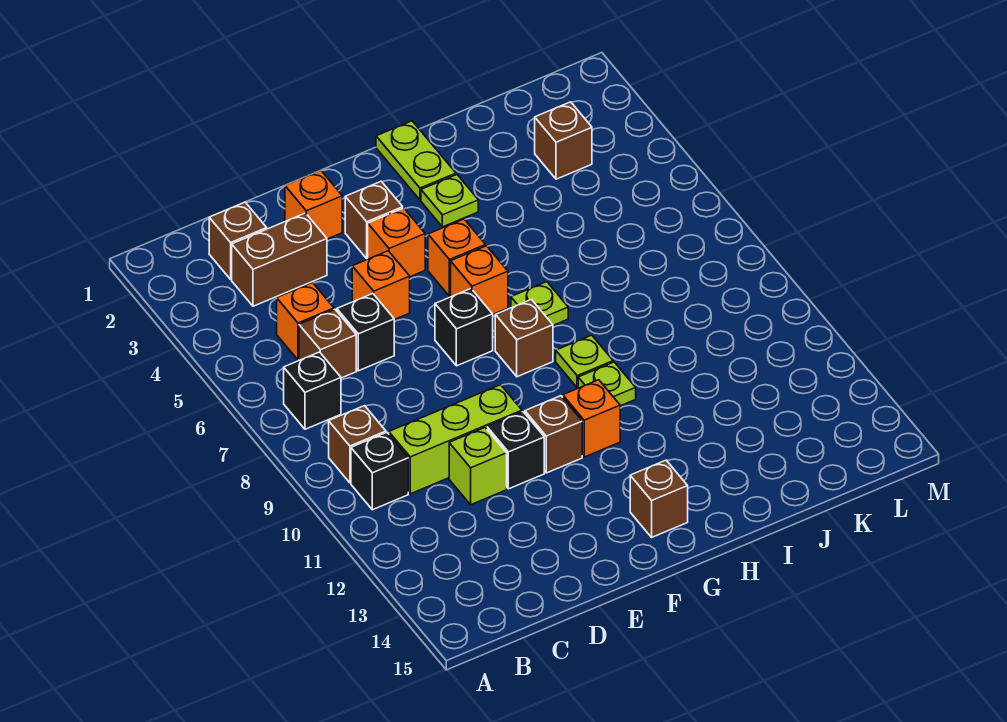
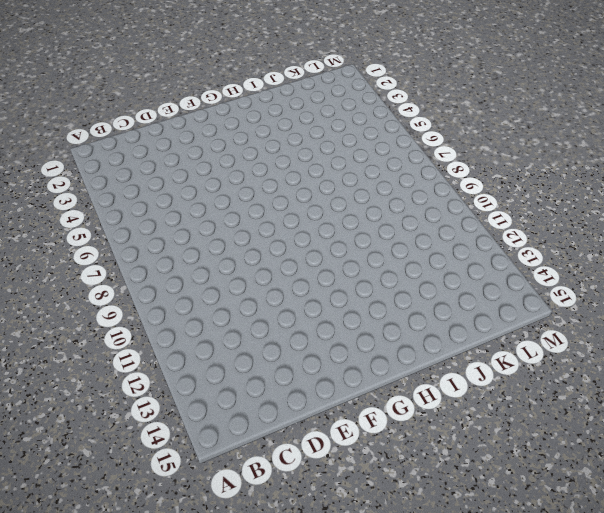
none -> black 1x1 brick [284,352,341,429]
none -> brown 1x1 brick [329,406,386,483]
none -> black 1x1 brick [351,433,408,510]

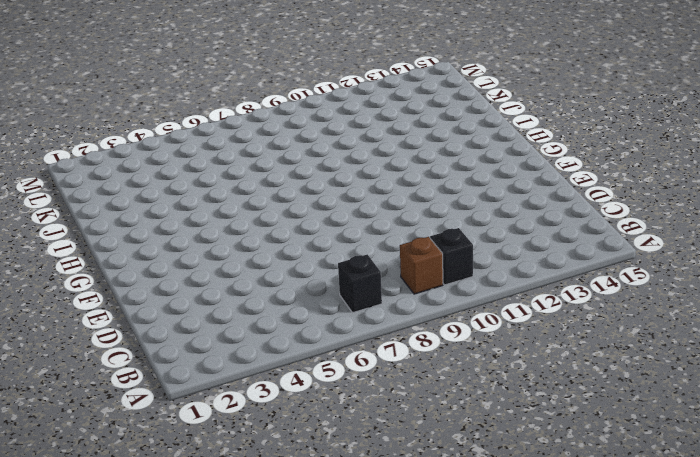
none -> brown 1x1 brick [209,202,267,279]
none -> brown 1x2 brick [232,213,327,306]
none -> orange 1x1 brick [277,283,334,360]

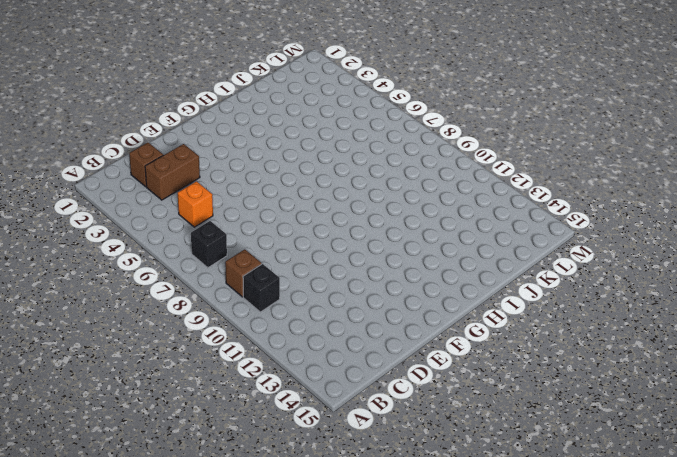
none -> brown 1x1 brick [299,309,356,378]
none -> lime 1x3 brick [389,385,522,494]
none -> black 1x1 brick [337,294,394,371]

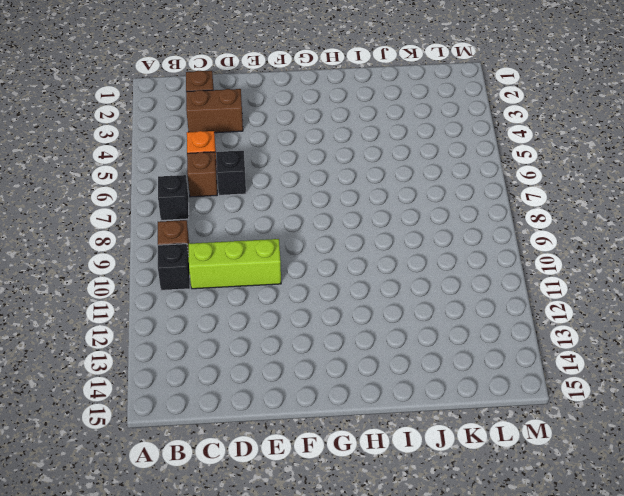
none -> lime 1x1 brick [449,428,507,505]
none -> orange 1x1 brick [285,170,342,239]
none -> orange 1x1 brick [352,251,410,320]

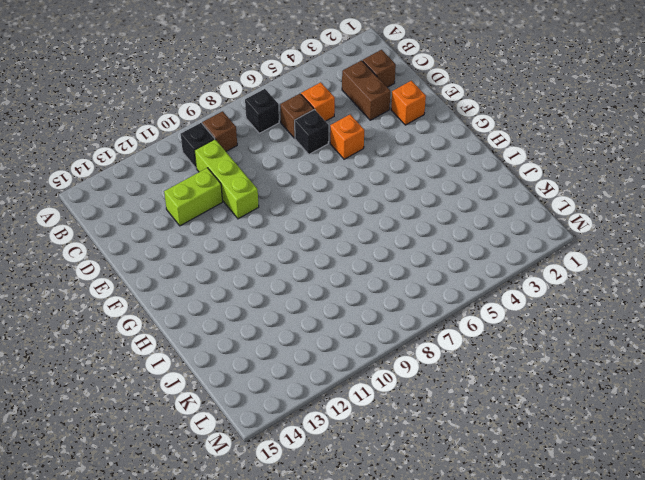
lime 1x2 brick [164,168,223,226] -> lime 1x1 brick [449,428,507,505]
none -> black 1x1 brick [487,412,544,489]
none -> brown 1x1 brick [345,181,403,258]
none -> orange 1x1 brick [368,208,425,277]

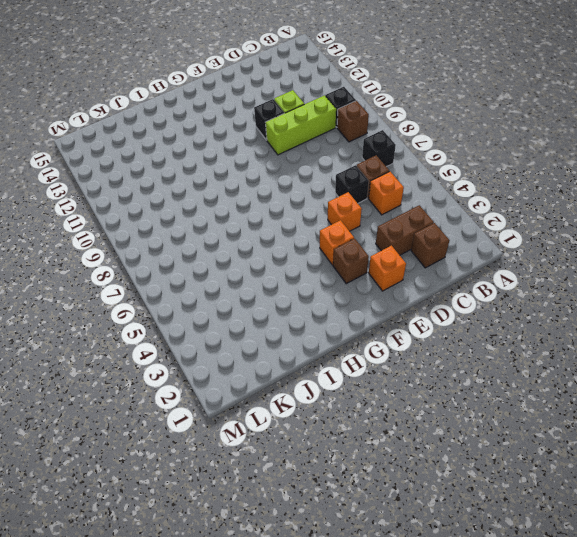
none -> black 1x1 brick [435,289,493,366]
none -> brown 1x1 brick [525,396,582,473]
none -> orange 1x1 brick [428,219,486,296]

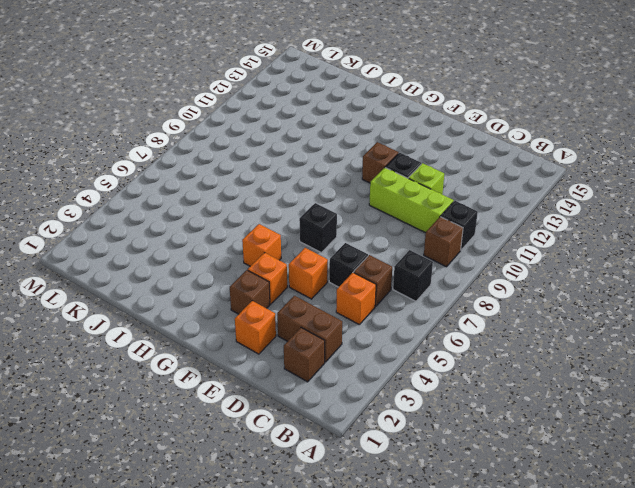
none -> orange 1x1 brick [451,246,508,314]
none -> brown 1x1 brick [495,299,553,377]
none -> orange 1x1 brick [563,380,620,457]

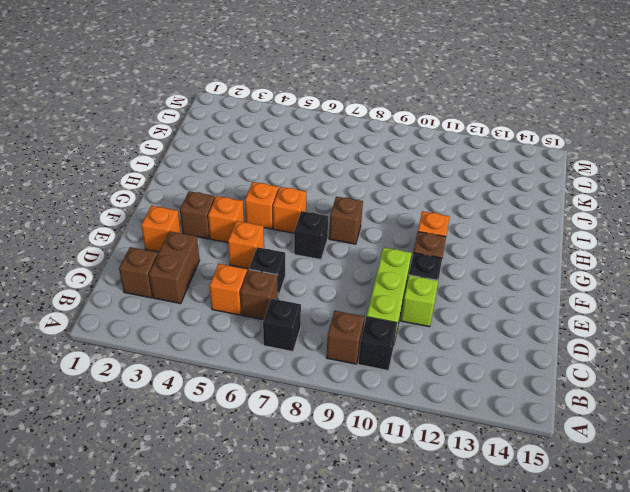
none -> brown 1x1 brick [630,460,688,537]
none -> lime 1x2 plate [376,121,456,200]
none -> lime 1x1 plate [421,175,478,227]

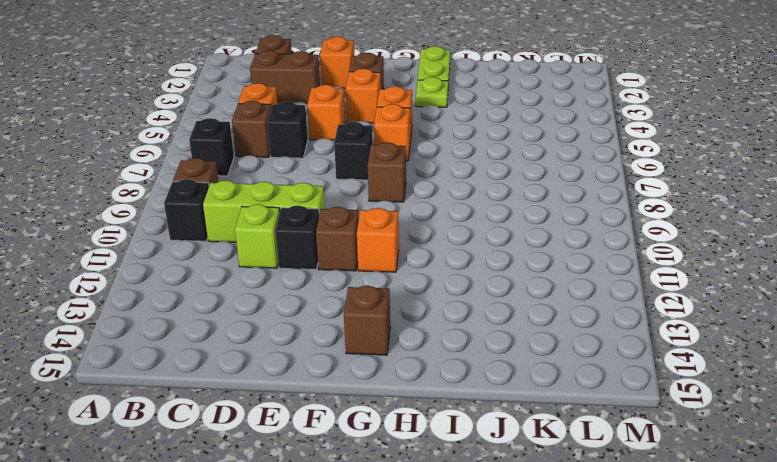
none -> lime 1x1 plate [511,282,568,325]
none -> lime 1x1 plate [556,335,613,388]
none -> lime 1x1 plate [578,362,636,406]

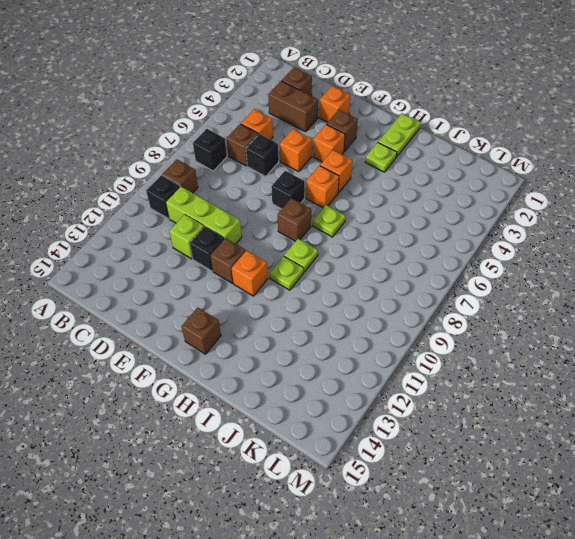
none -> brown 1x1 brick [535,102,592,179]

